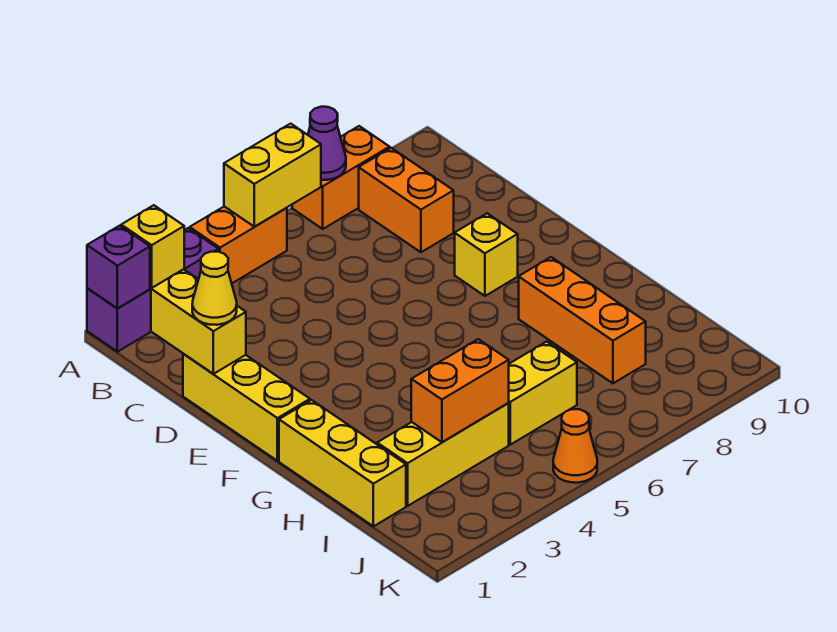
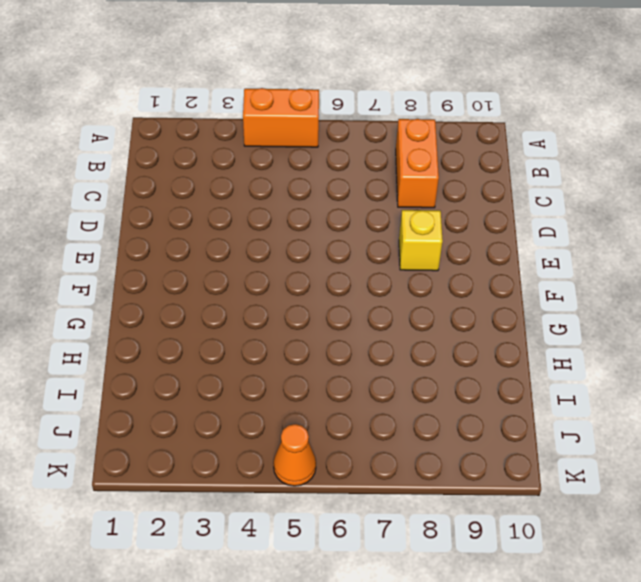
none -> purple 1x3 brick [87,228,218,352]
none -> orange 1x2 brick [292,126,390,229]
none -> yellow 1x3 brick [183,354,310,461]

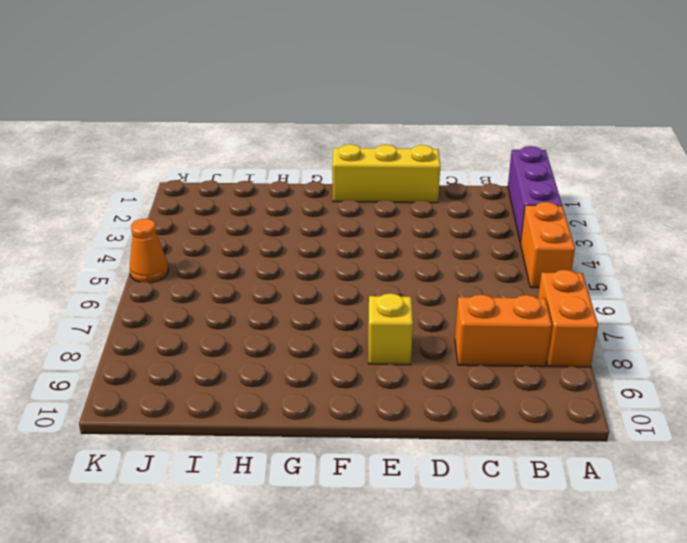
none -> yellow 1x3 brick [279,400,406,526]
none -> orange 1x3 brick [519,257,646,383]
none -> yellow 1x3 brick [377,403,509,506]

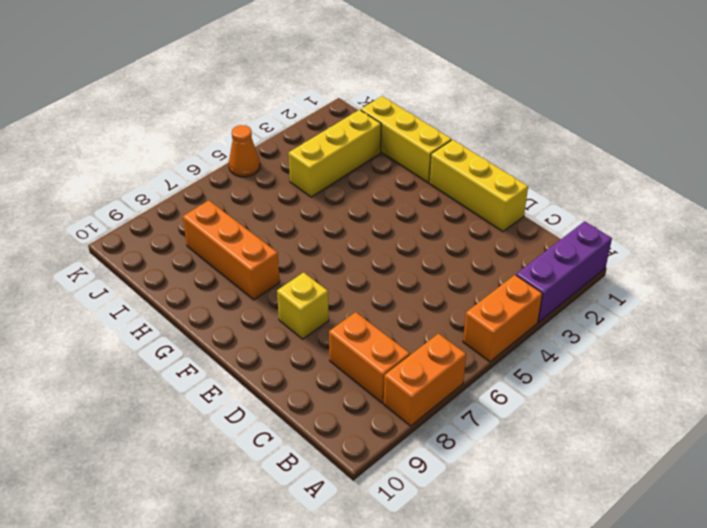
none -> yellow 1x2 brick [509,342,577,445]
none -> purple 1x1 brick [87,226,150,309]
none -> yellow 1x1 brick [121,205,184,288]

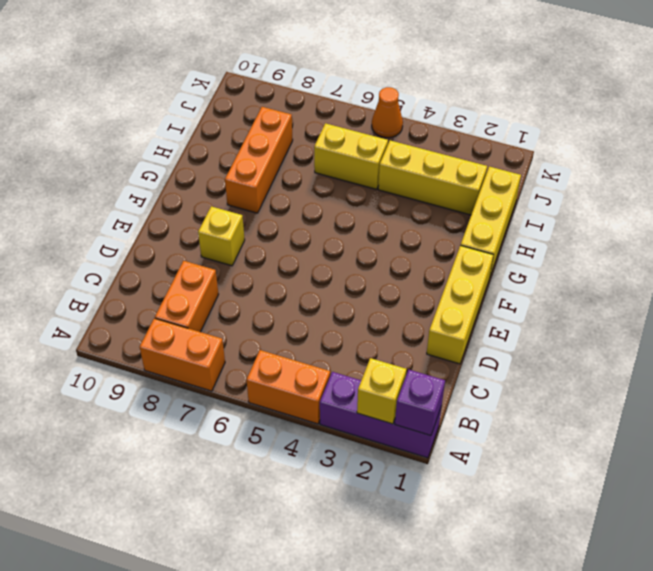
none -> yellow 1x2 brick [224,124,321,227]
none -> purple 1x1 cone [308,107,346,180]
none -> yellow 1x2 brick [151,269,246,374]

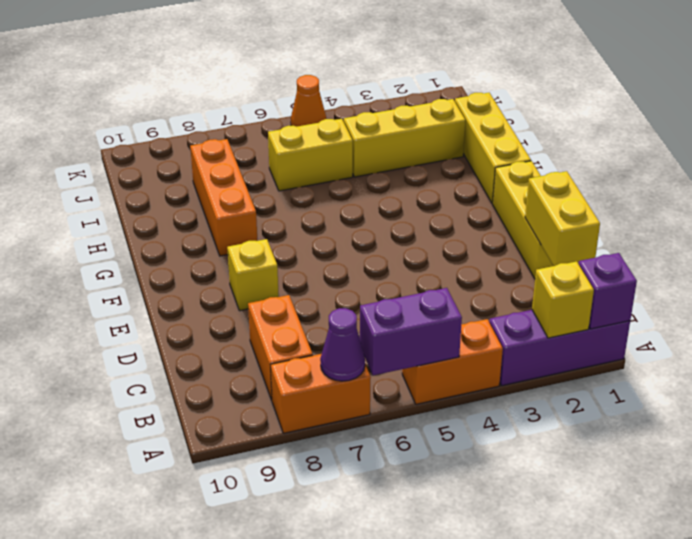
purple 1x2 brick [360,288,462,375] -> yellow 1x2 brick [224,124,321,227]
none -> orange 1x2 brick [411,339,509,442]
none -> yellow 1x1 cone [192,252,237,325]

